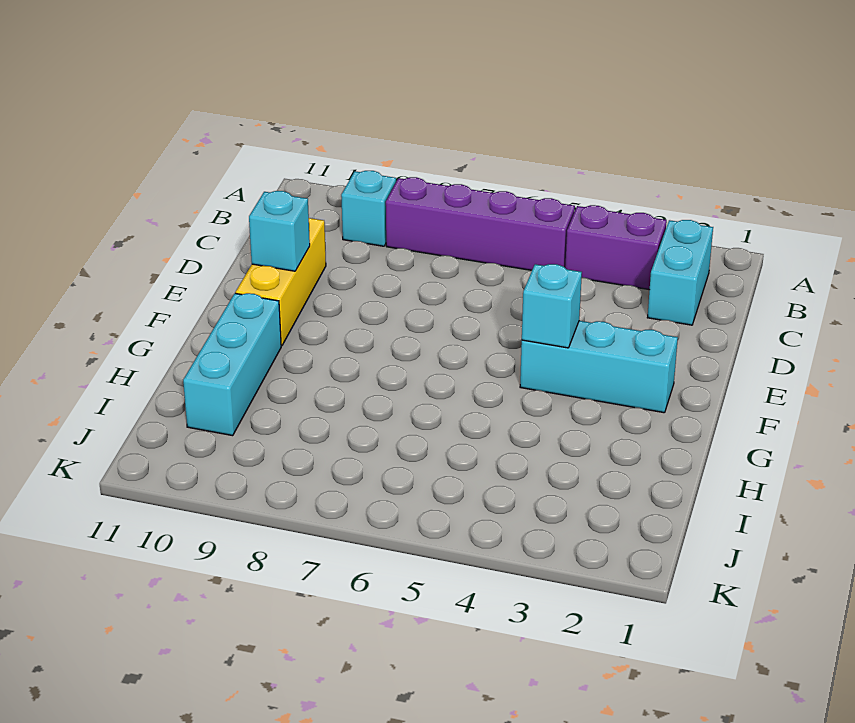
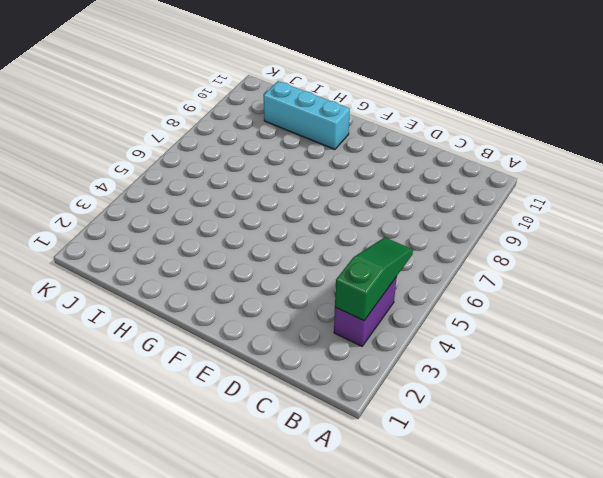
green 1x3 slope [335,237,413,321] -> none
none -> cyan 1x2 brick [647,220,713,325]
none -> purple 1x4 brick [386,177,575,270]

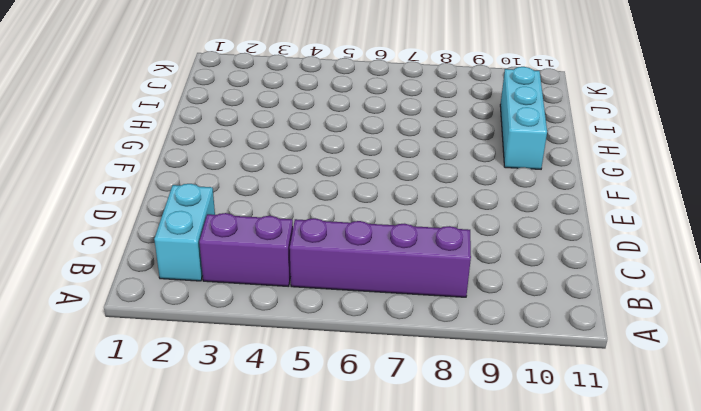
none -> cyan 1x1 brick [341,171,396,246]
none -> yellow 1x3 brick [235,218,326,346]

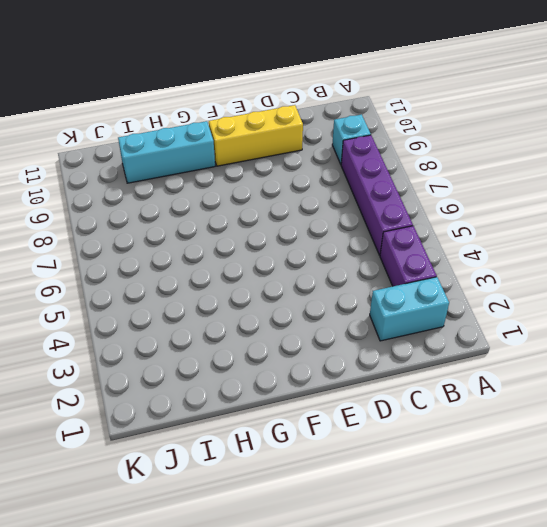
none -> cyan 1x3 brick [520,321,678,413]
none -> cyan 1x1 brick [249,191,310,271]

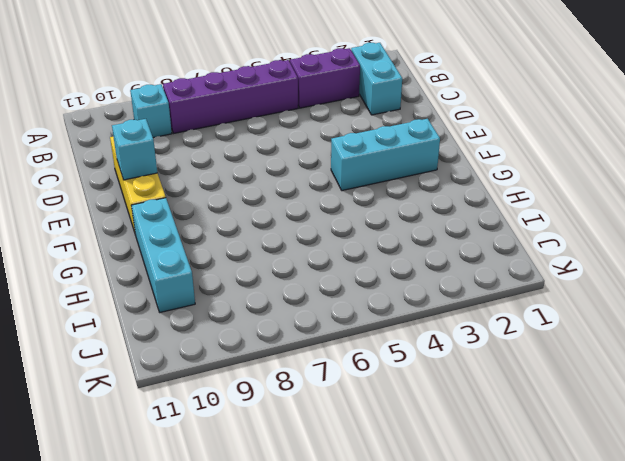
none -> cyan 1x1 brick [522,264,582,348]

